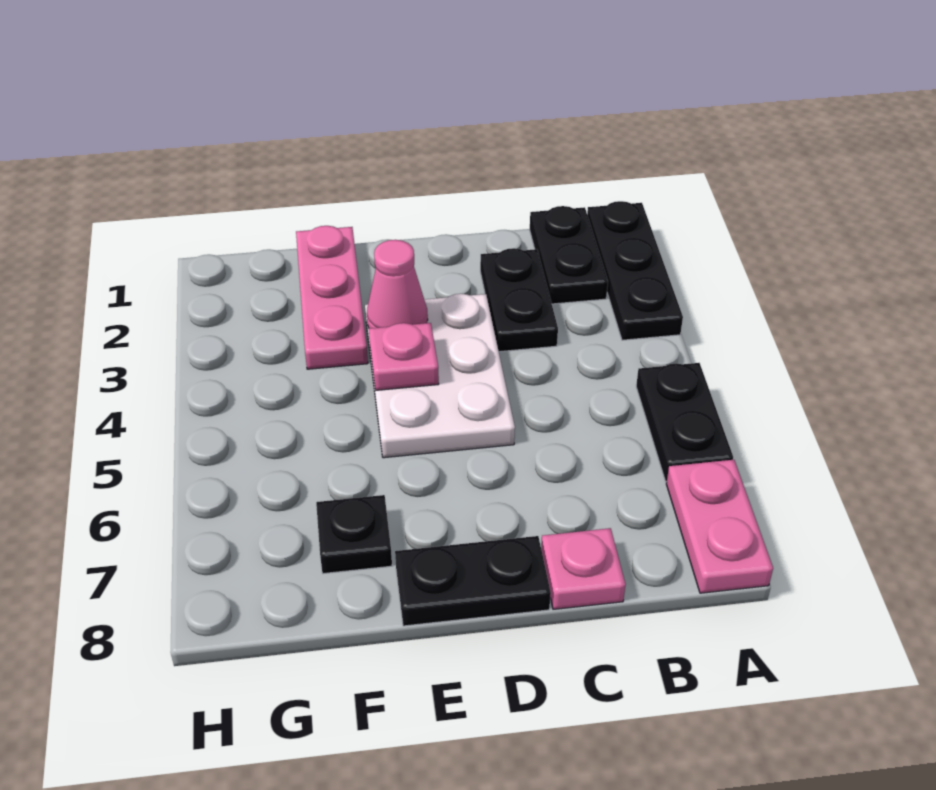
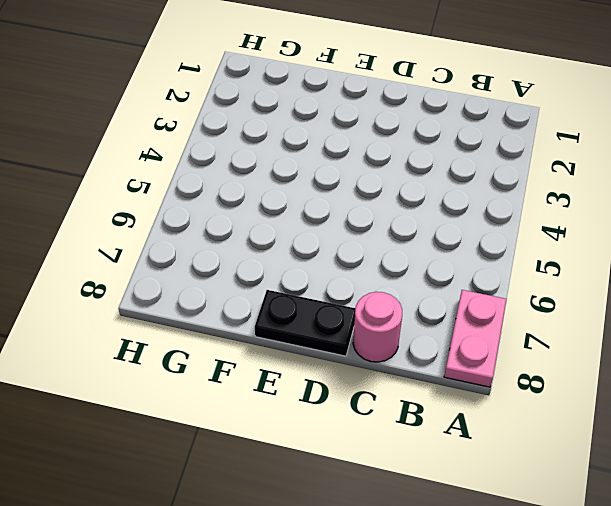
pink 1x1 round brick [353,292,402,362] -> pink 1x1 plate [541,528,626,609]
none -> black 1x3 plate [587,201,683,340]
none -> black 1x2 plate [636,363,733,482]
none -> black 1x2 plate [530,206,608,304]

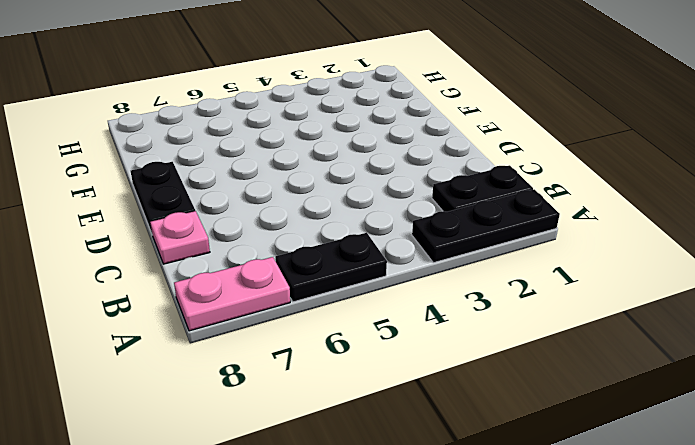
none -> black 1x2 plate [480,248,558,352]
none -> white 2x3 plate [365,294,515,458]
none -> pink 1x3 plate [296,226,368,369]

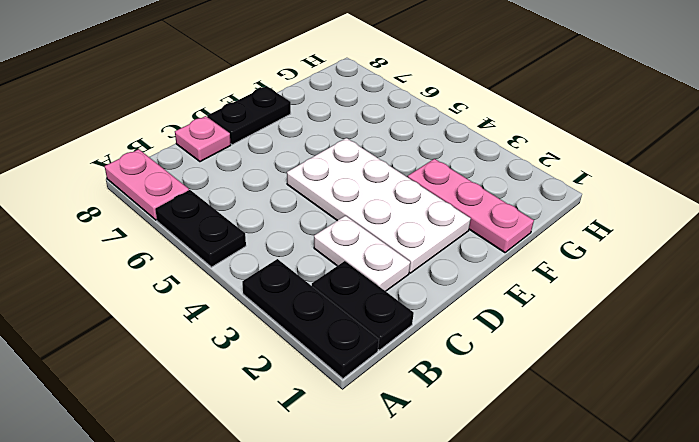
white 1x2 plate [314,216,410,291] -> black 1x2 plate [480,248,558,352]
white 2x4 plate [287,138,471,273] -> white 2x3 plate [365,294,515,458]
none -> black 1x1 plate [316,495,392,574]
none -> pink 1x1 cone [367,240,428,328]
none -> pink 1x1 plate [369,323,439,390]

